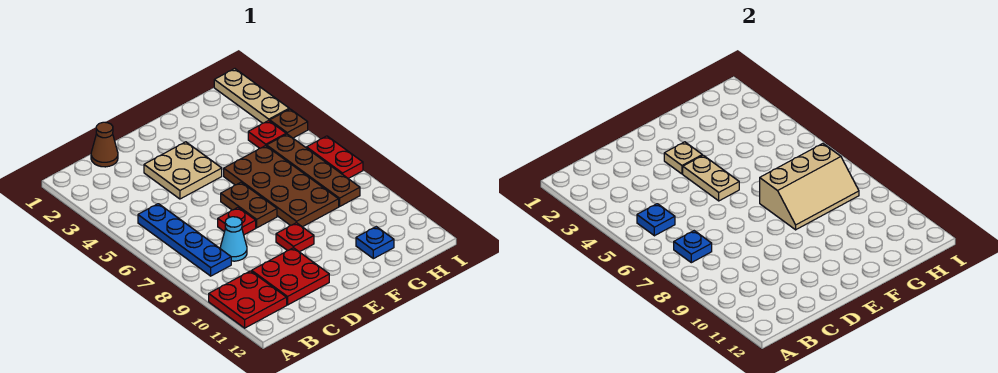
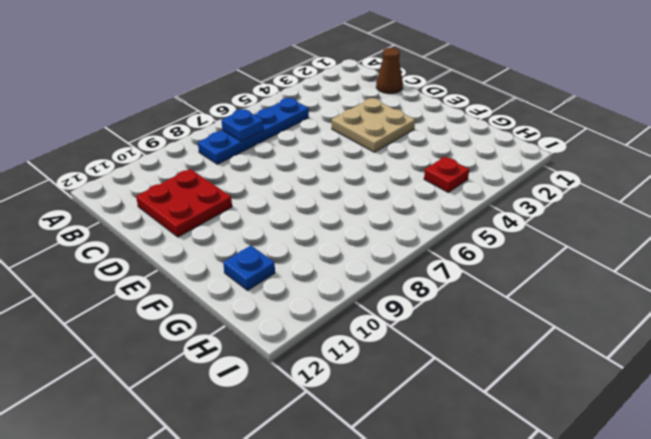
none -> red 2x2 plate [209,271,287,328]
none -> cyan 1x1 cone [220,217,247,261]
none -> red 1x1 plate [218,208,256,235]

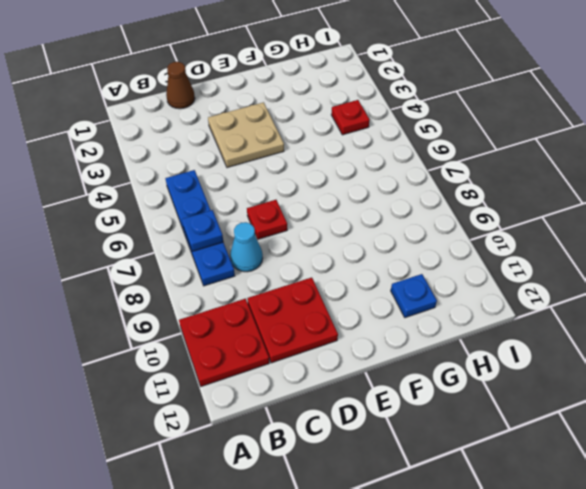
none -> brown 1x2 plate [221,182,277,228]
none -> red 1x1 plate [276,223,314,252]
none -> brown 2x4 plate [224,146,339,227]

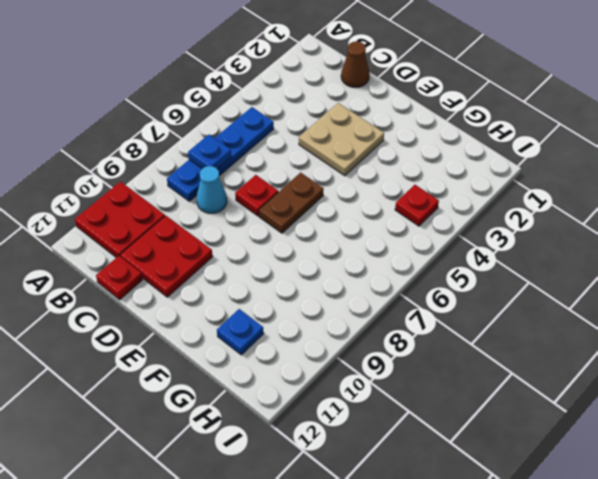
red 1x1 plate [96,256,142,300] -> red 1x1 plate moved to [276,223,314,252]
none -> brown 2x4 plate [224,146,339,227]
none -> brown 1x4 plate [267,134,360,207]
none -> tan 1x3 plate [214,69,289,123]

